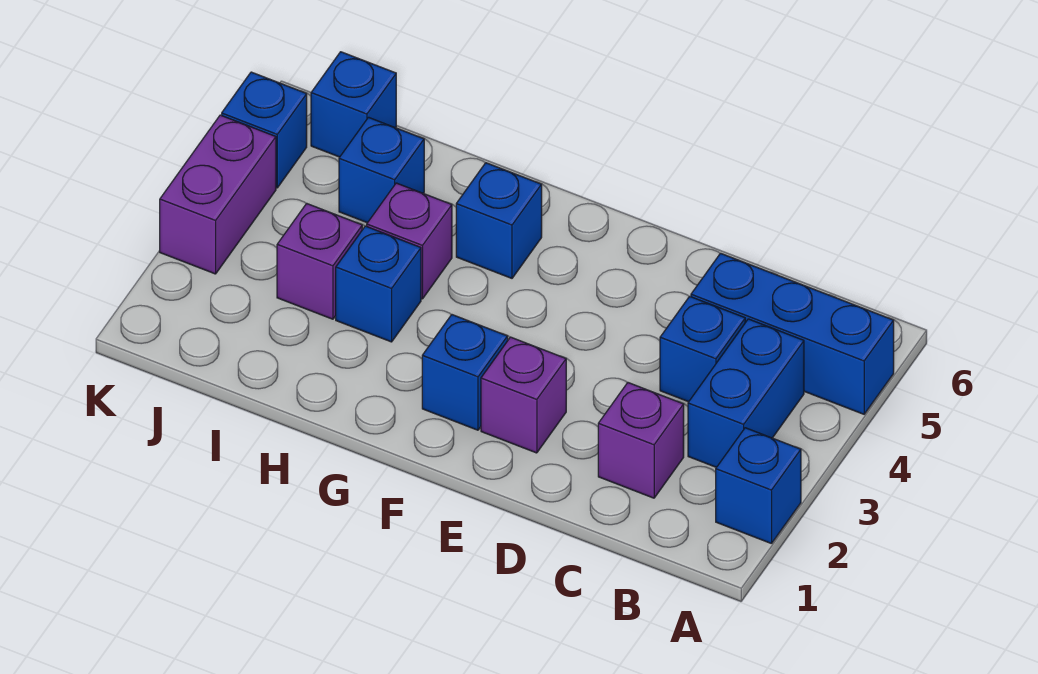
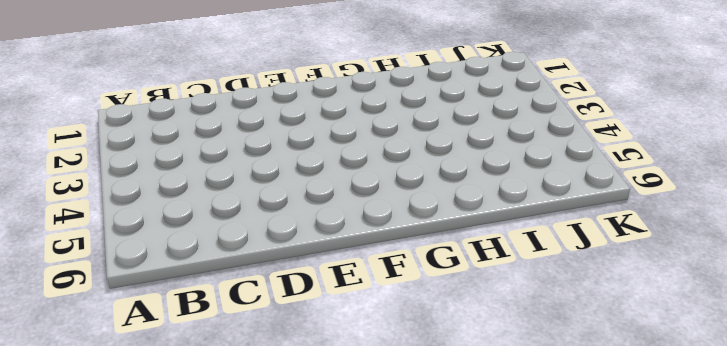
none -> blue 1x1 brick [716,428,801,544]
none -> blue 1x3 brick [691,253,894,414]
none -> blue 1x2 brick [688,319,804,467]

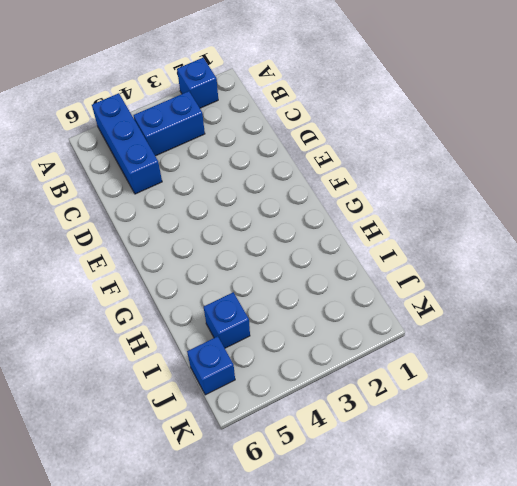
none -> purple 1x1 brick [598,383,684,498]
none -> blue 1x1 brick [660,296,745,402]
none -> purple 1x1 brick [481,337,566,453]

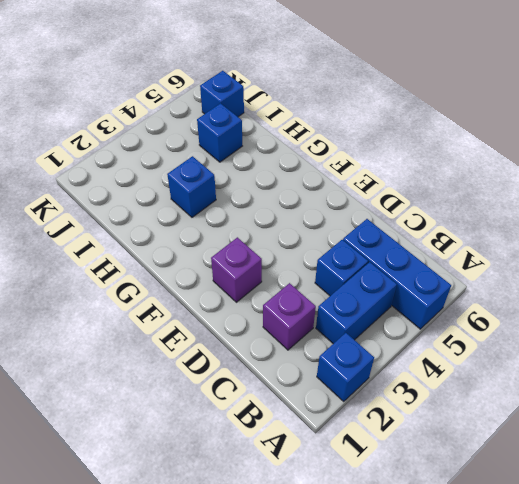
none -> blue 1x1 brick [422,315,508,430]
none -> blue 1x1 brick [456,163,542,278]
none -> purple 1x1 brick [367,183,452,299]

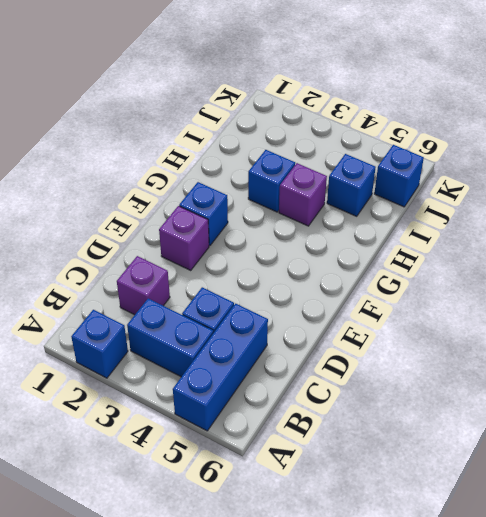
none -> blue 1x1 brick [456,163,542,278]
none -> purple 1x1 brick [277,203,362,319]
none -> purple 1x2 brick [160,115,276,274]

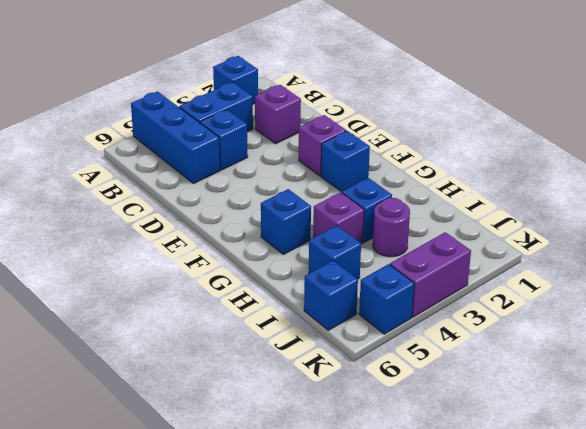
purple 1x1 round brick [373,198,410,257] -> purple 1x1 brick [277,203,362,319]

